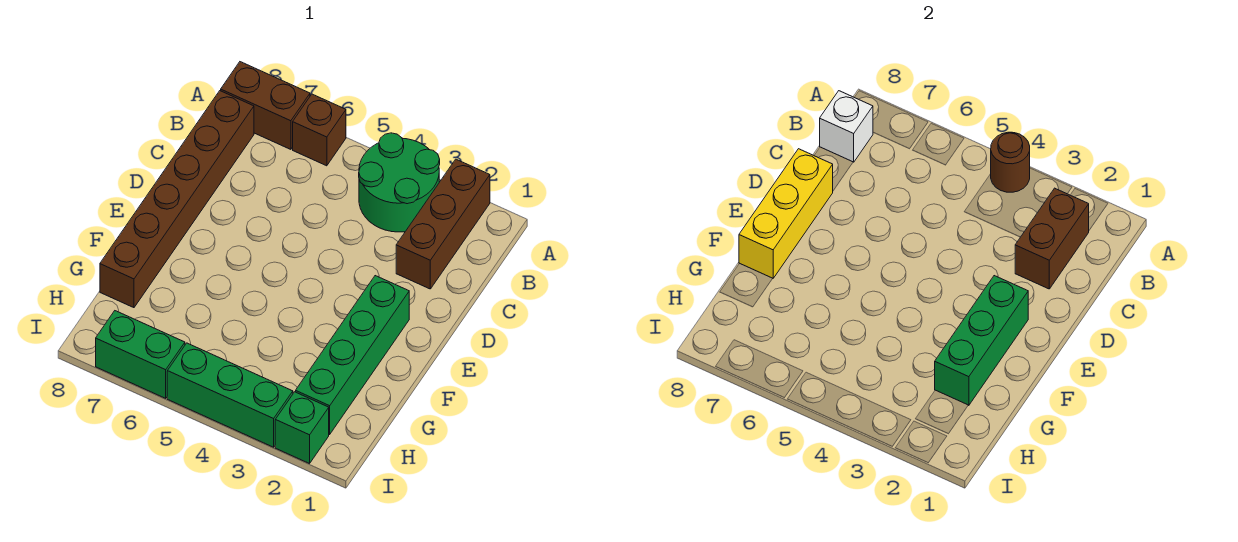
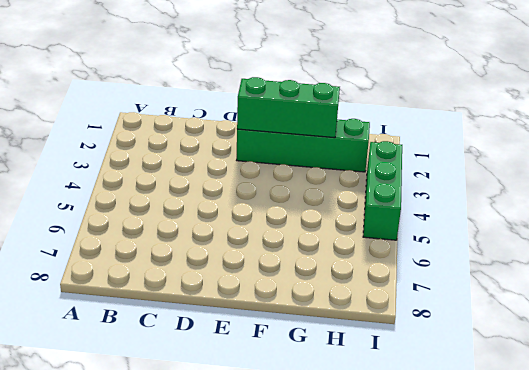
none -> brown 1x3 brick [396,159,490,289]
none -> green 2x2 round brick [359,133,440,232]
none -> brown 1x1 brick [293,94,346,166]

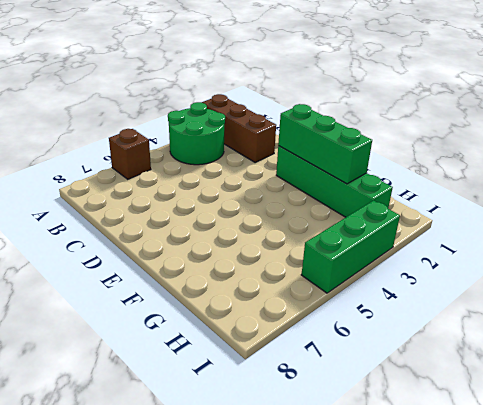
none -> brown 1x2 brick [221,62,310,149]
none -> brown 1x6 brick [100,91,254,308]
none -> green 1x1 brick [275,392,329,464]

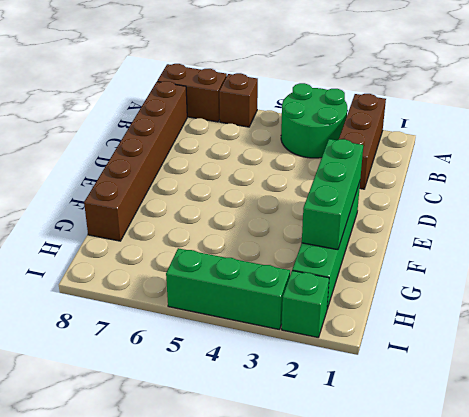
none -> green 1x2 brick [96,311,185,398]
none -> brown 1x1 round brick [991,132,1030,192]
none -> brown 1x2 brick [1015,188,1089,289]

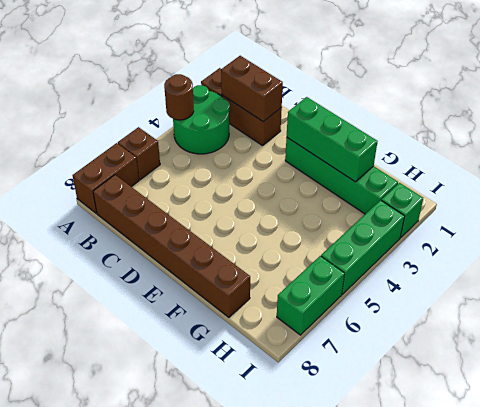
none -> white 1x1 brick [820,91,873,162]
none -> yellow 1x3 brick [739,149,833,278]

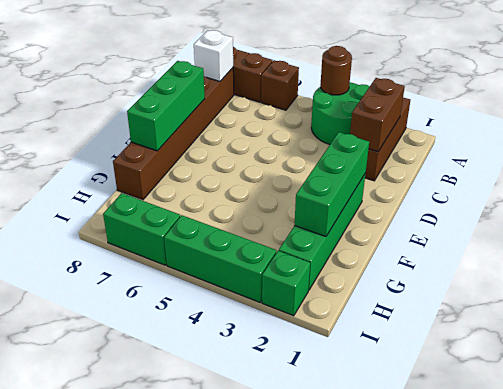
green 1x3 brick [127,61,205,151] -> yellow 1x3 brick [739,149,833,278]

